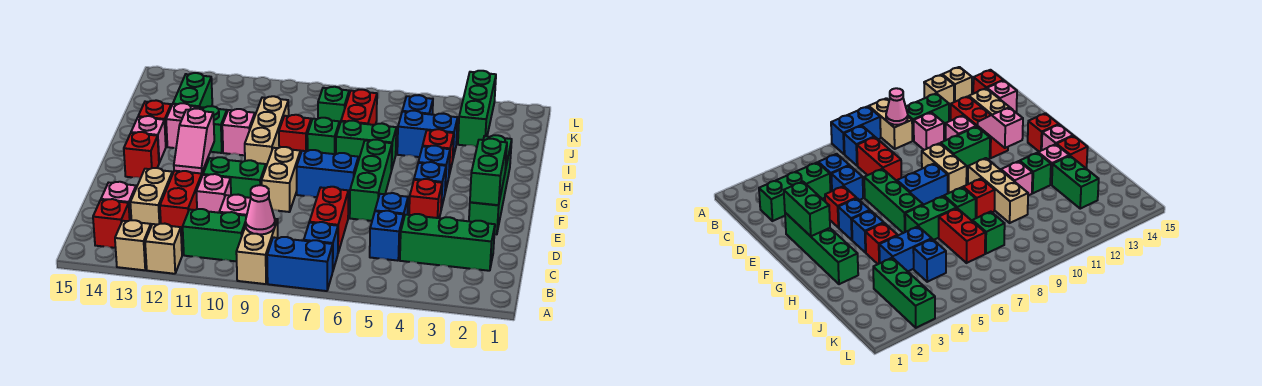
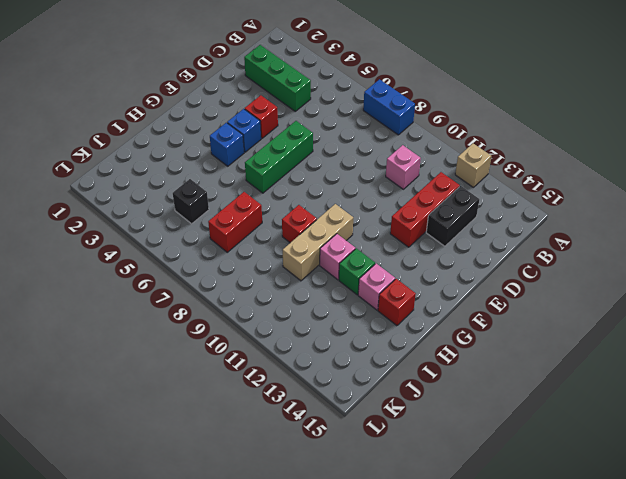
black 1x2 brick [426,186,479,246] -> tan 1x2 brick [130,168,172,226]
black 1x1 brick [173,179,209,224] -> blue 1x1 brick [402,95,433,115]
none -> tan 1x2 brick [236,219,278,284]
none -> tan 1x1 brick [115,220,151,270]
none -> blue 1x1 brick [304,222,338,270]
none -> green 1x2 brick [183,209,246,262]

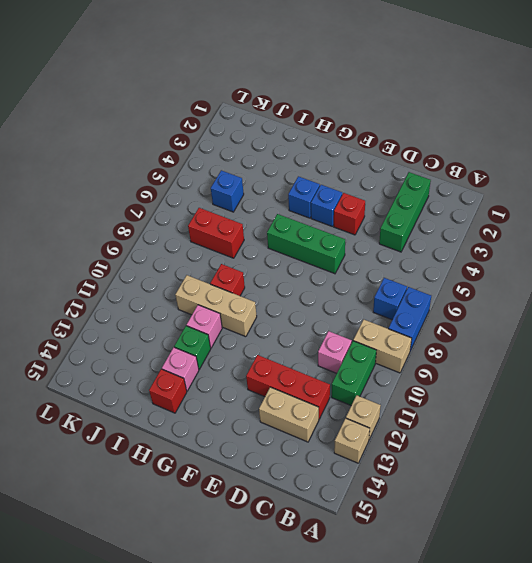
none -> red 1x1 brick [93,199,130,248]
none -> blue 1x1 brick [370,211,404,261]
none -> red 1x2 brick [309,187,348,252]
none -> pink 1x1 brick [101,182,136,220]

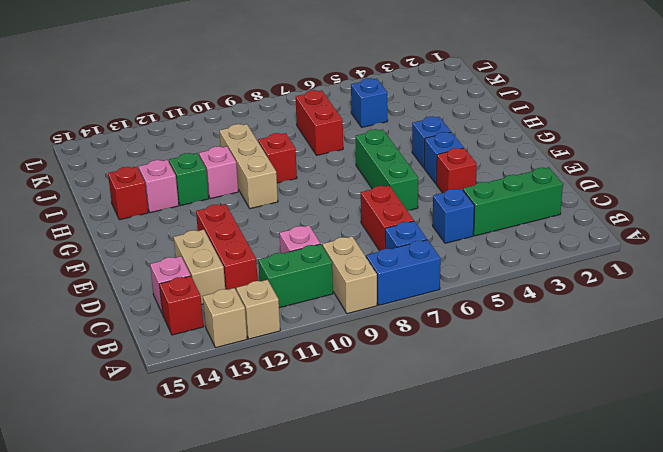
none -> blue 1x1 brick [375,193,408,220]
none -> pink 1x1 brick [196,174,231,213]
none -> green 1x4 brick [469,135,512,234]
none -> tan 1x2 brick [262,147,300,212]

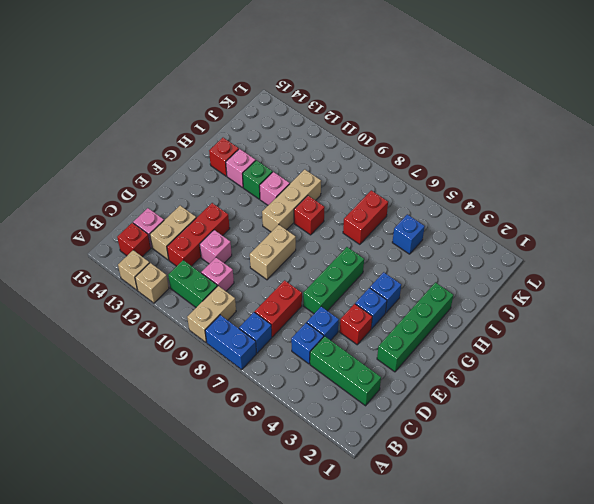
none -> green 1x2 brick [203,157,266,198]
none -> blue 1x2 brick [297,150,358,201]
none -> red 1x1 brick [124,132,159,178]
none -> pink 1x1 brick [131,116,166,163]

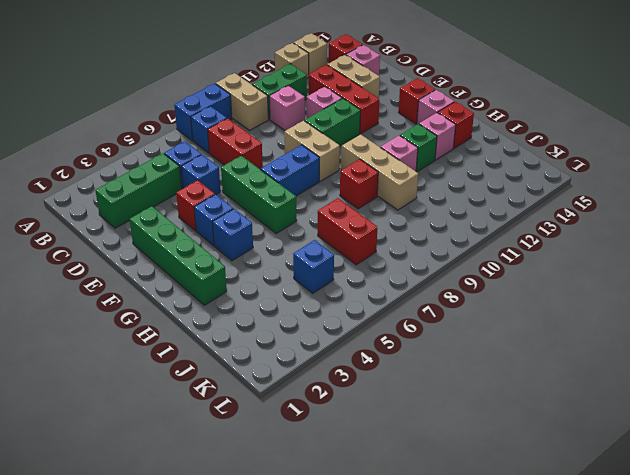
none -> red 1x1 brick [423,129,454,175]
none -> green 1x2 brick [336,121,396,171]
none -> green 1x1 brick [307,118,339,154]
none -> blue 1x2 brick [397,111,458,158]

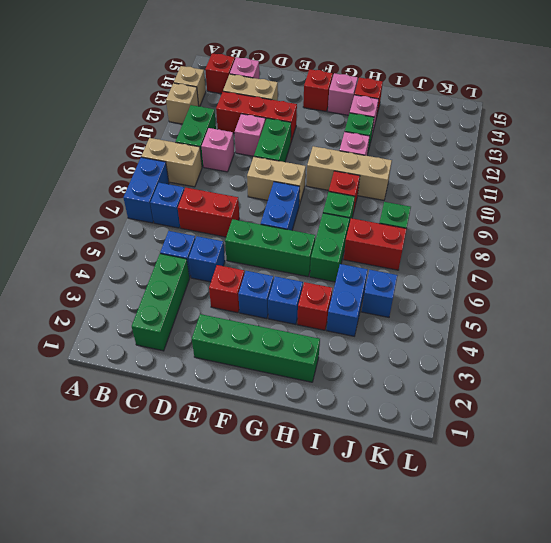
none -> green 1x2 brick [173,73,212,109]
none -> green 1x3 brick [458,71,496,147]
none -> pink 1x1 cone [246,185,275,234]
none -> green 1x2 brick [470,139,507,205]

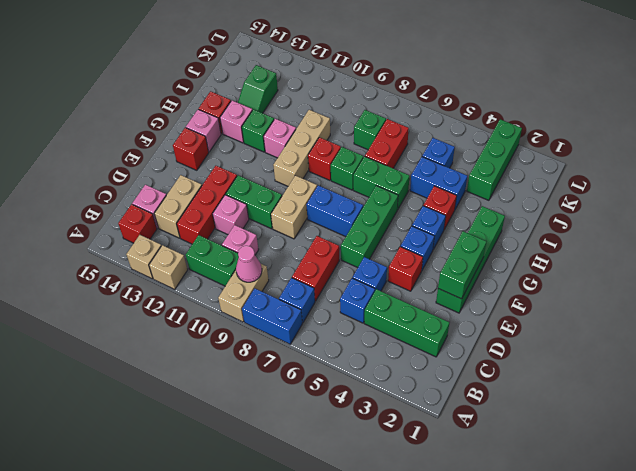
green 1x2 slope [238,65,278,113] -> green 1x2 brick [173,73,212,109]
none -> pink 1x2 slope [174,109,214,174]

